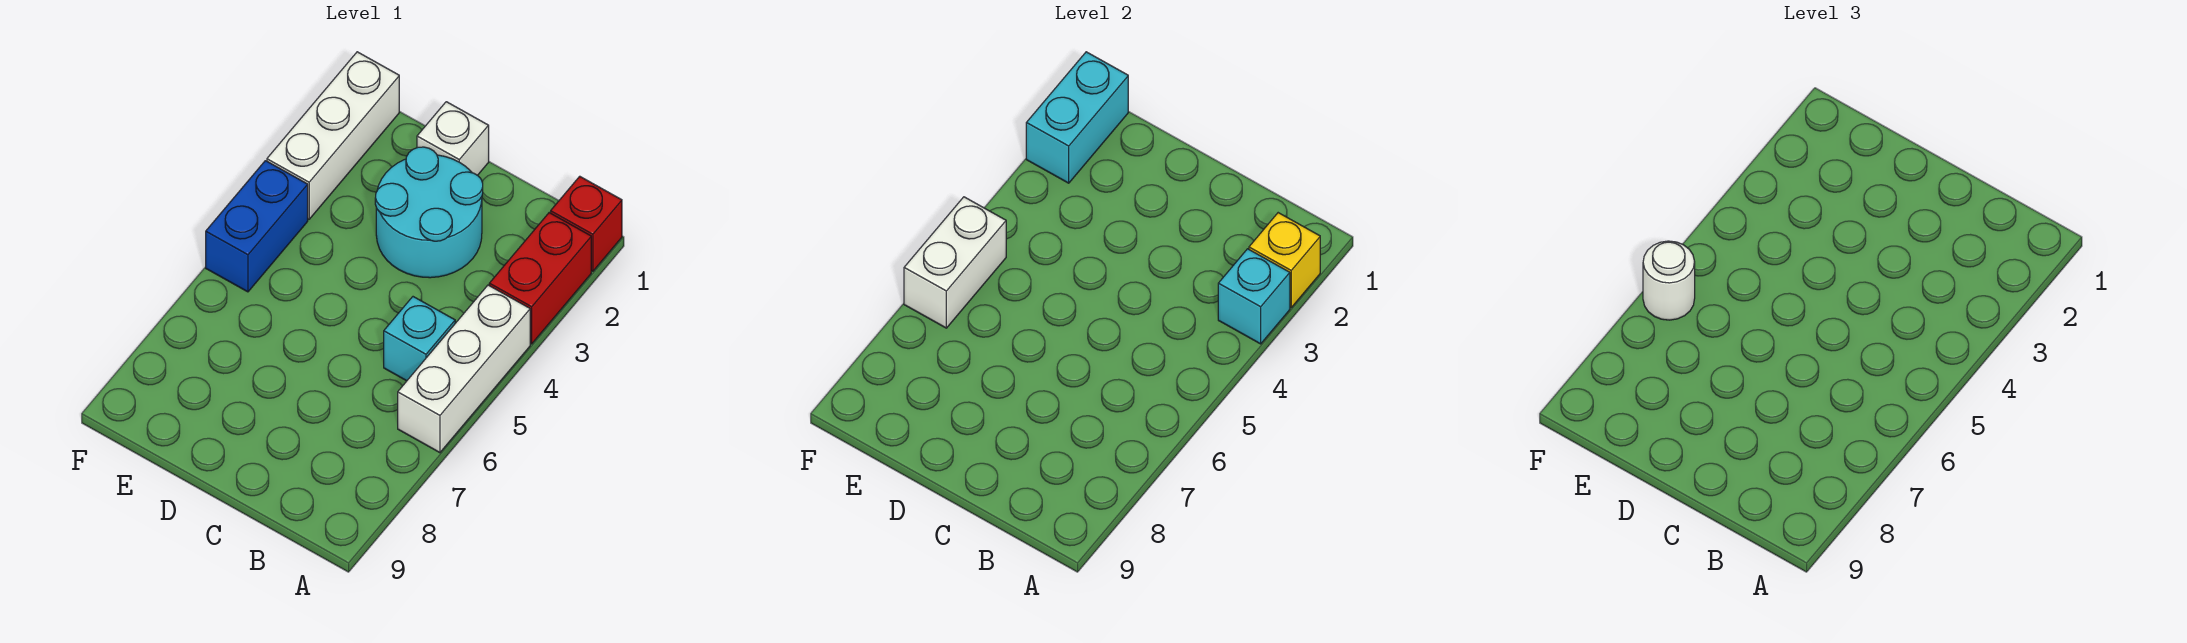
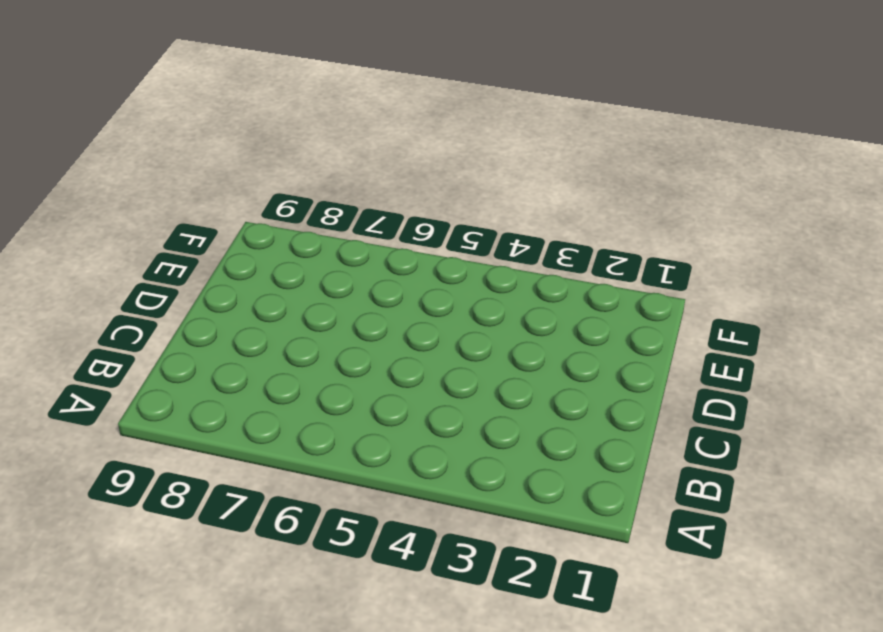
none -> red 1x1 brick [551,176,622,271]
none -> red 1x2 brick [489,213,591,344]
none -> white 1x3 brick [398,285,530,453]

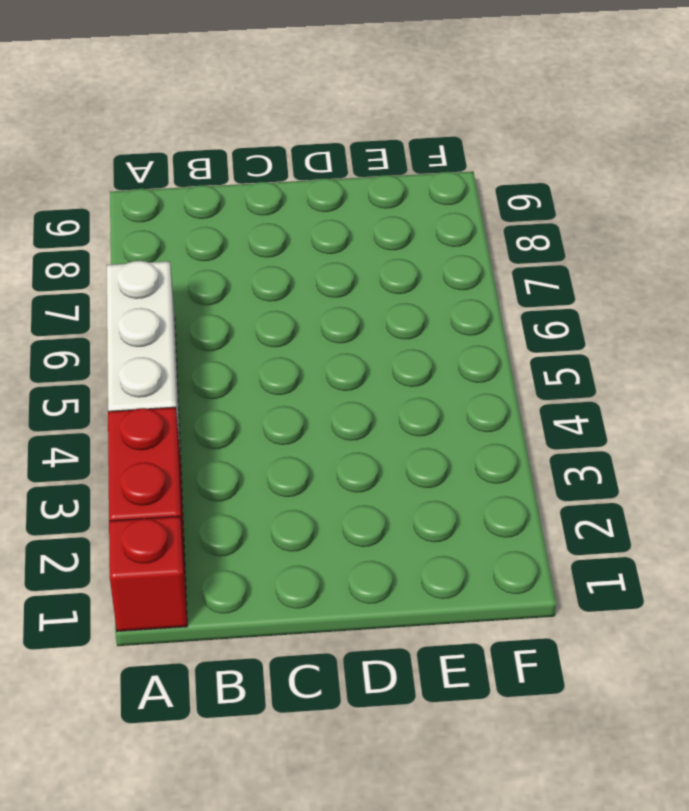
none -> cyan 1x1 brick [384,297,455,381]
none -> cyan 2x2 round brick [375,147,483,278]
none -> white 1x1 brick [417,102,489,175]

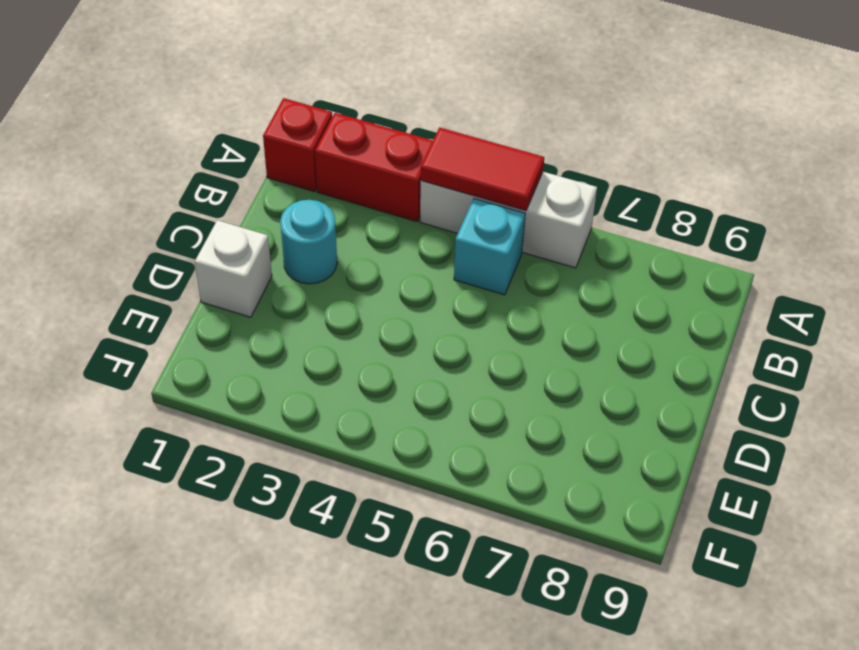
red 1x2 tile [421,127,544,211] -> none
cyan 1x1 round brick [280,200,337,284] -> cyan 2x2 round brick [375,147,483,278]
none -> white 1x3 brick [267,52,399,219]
none -> blue 1x2 brick [206,161,308,292]
none -> yellow 1x1 brick [1249,213,1320,307]

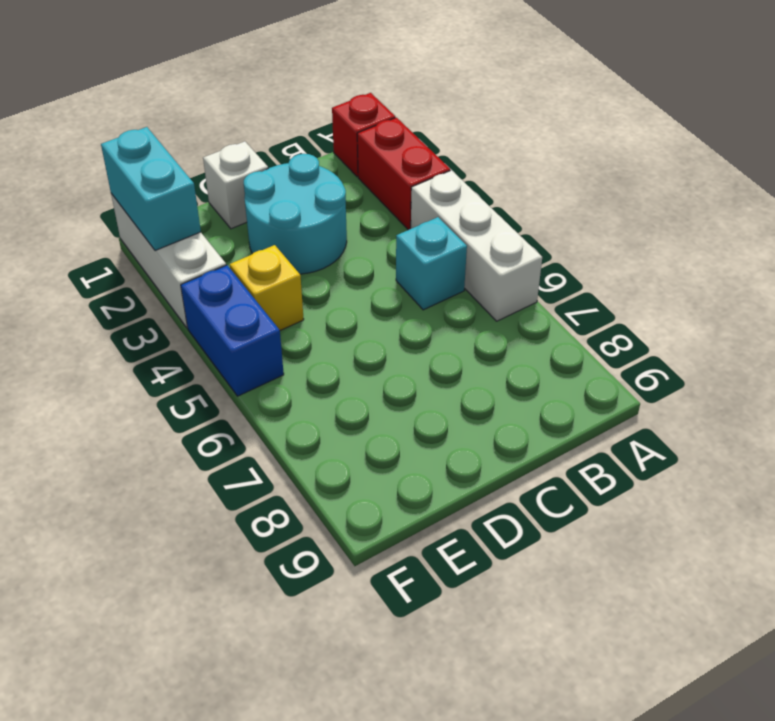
yellow 1x1 brick [230,245,304,330] -> yellow 1x1 brick moved to [1249,213,1320,307]
none -> cyan 1x1 brick [1218,249,1290,344]
none -> white 1x2 brick [904,197,1006,328]
none -> white 1x1 round brick [1643,241,1695,320]

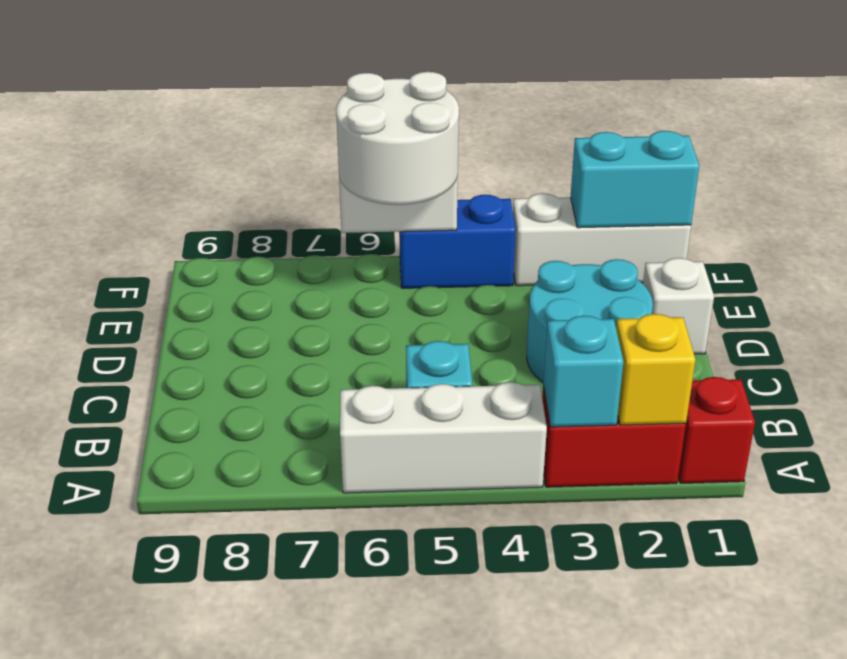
white 2x2 round brick [336,72,459,205] -> white 1x1 round brick [1643,241,1695,320]

